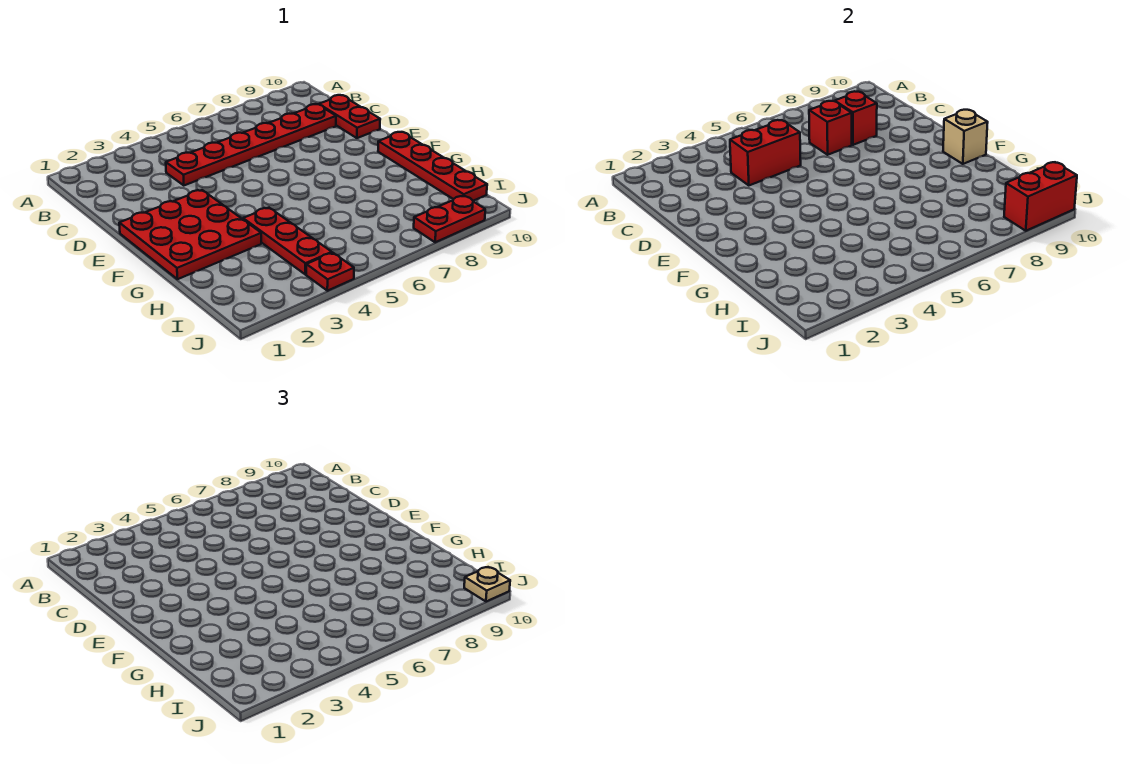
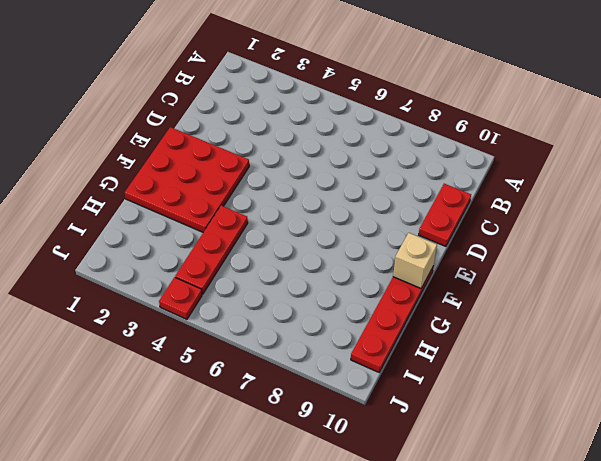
none -> red 1x6 plate [166,104,336,185]
none -> red 1x2 plate [414,196,485,242]
none -> red 1x2 brick [730,120,801,185]

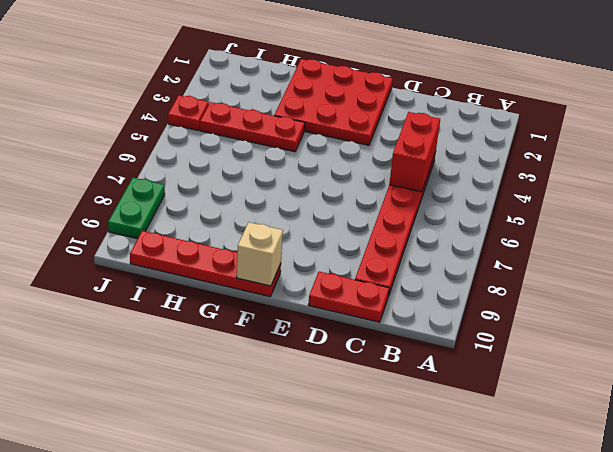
green 1x2 plate [108,178,165,239] -> red 1x2 plate [414,196,485,242]
none -> red 1x1 brick [809,101,852,155]
none -> red 1x1 brick [835,91,877,145]
none -> red 1x2 brick [1004,162,1077,231]

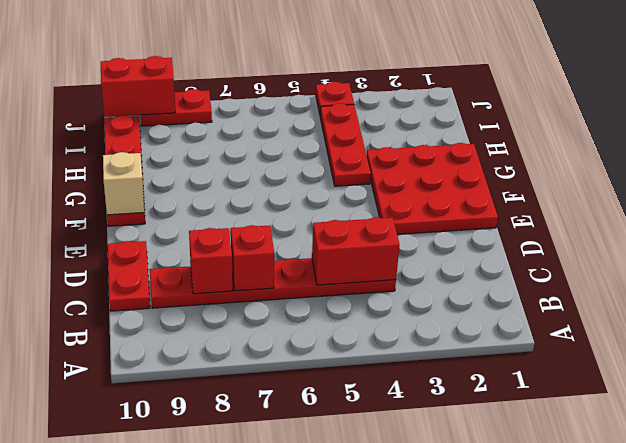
none -> tan 1x1 plate [464,567,510,601]

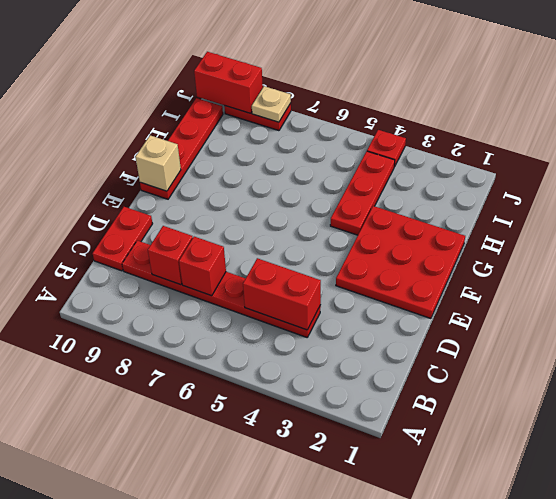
tan 1x1 plate [252,86,291,122] -> tan 1x1 plate moved to [464,567,510,601]

